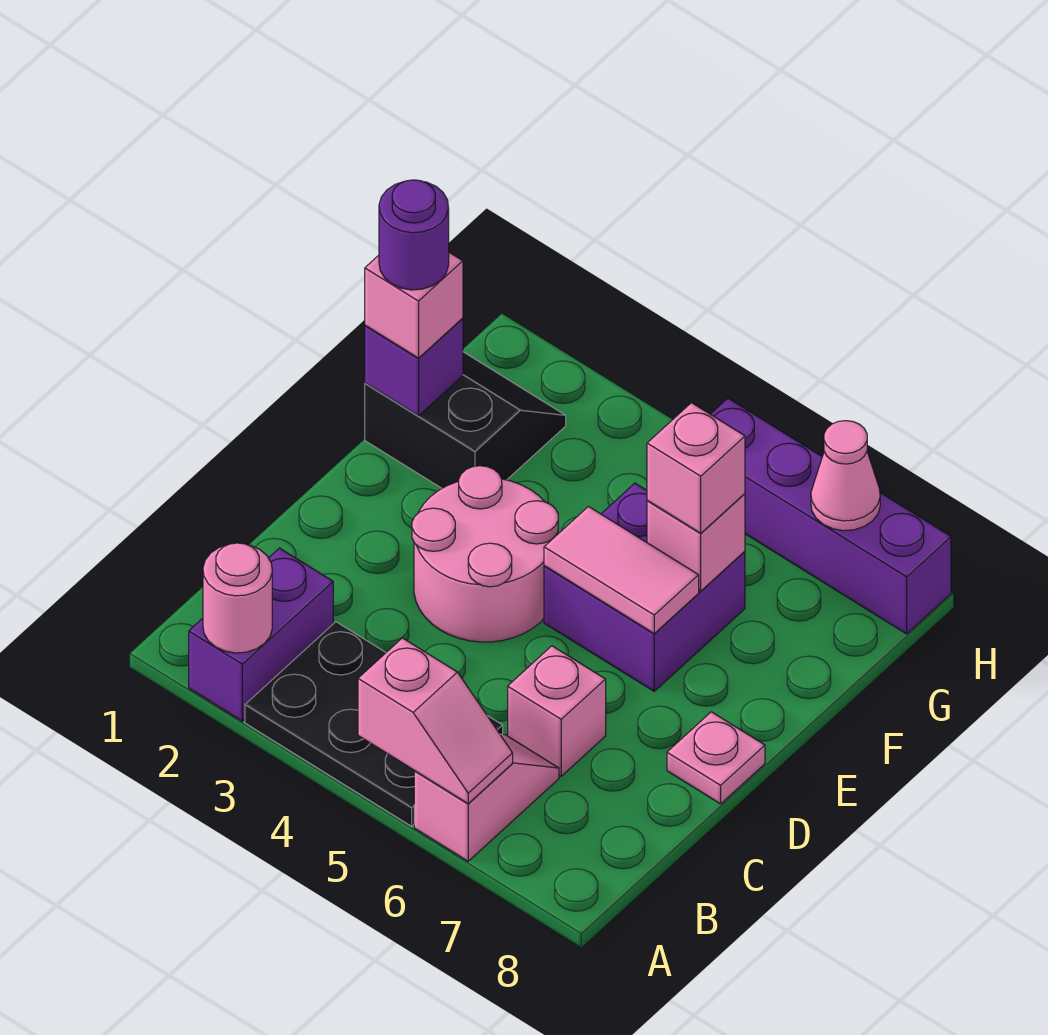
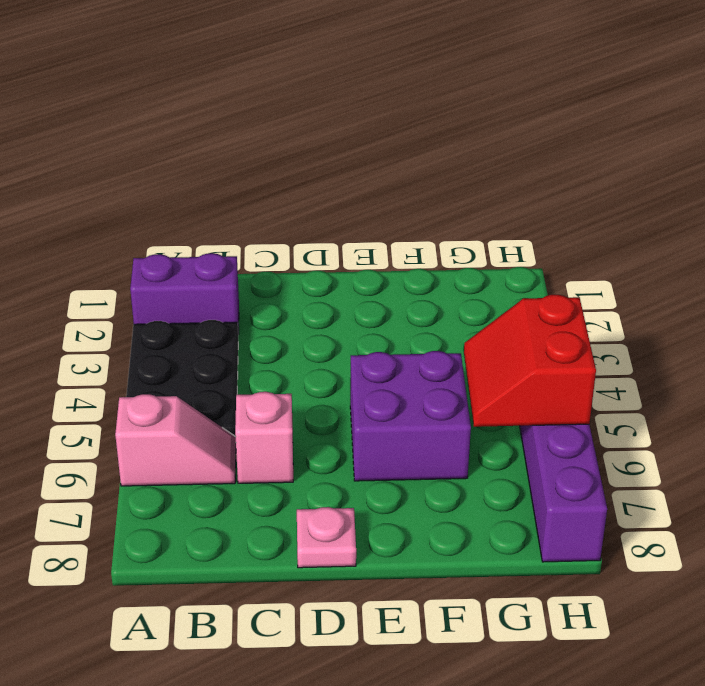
red 2x2 slope [464,295,596,427] -> none
none -> pink 2x2 round brick [412,466,558,642]
none -> black 2x2 slope [365,352,566,488]
none -> pink 1x1 round brick [203,543,272,653]

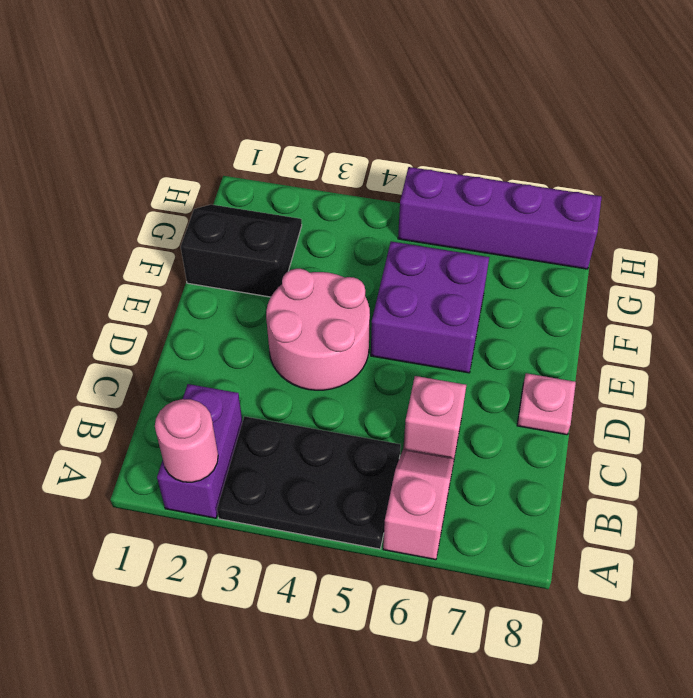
none -> pink 1x2 slope [358,638,513,804]
none -> pink 1x2 tile [544,507,699,633]
none -> purple 1x1 brick [365,318,463,416]

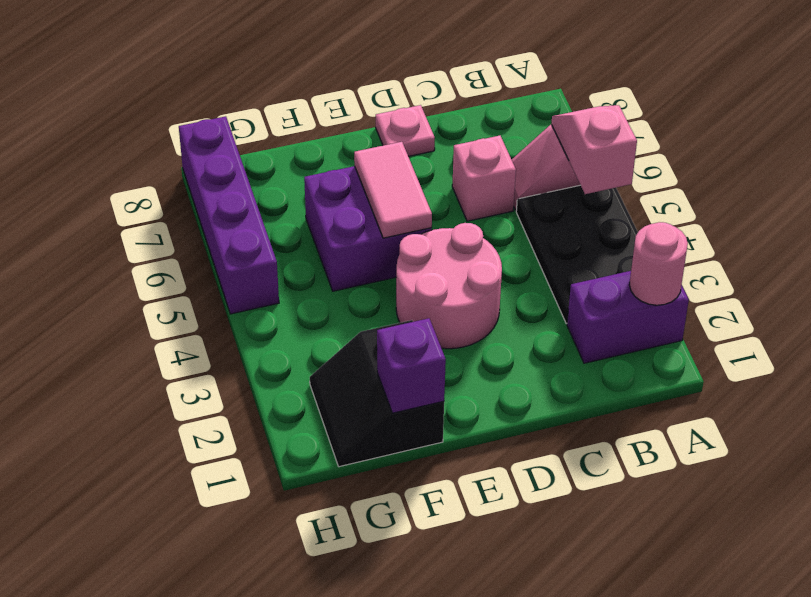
none -> pink 1x1 brick [647,494,745,591]
none -> pink 1x1 cone [811,421,880,531]
none -> pink 1x1 brick [365,252,463,358]

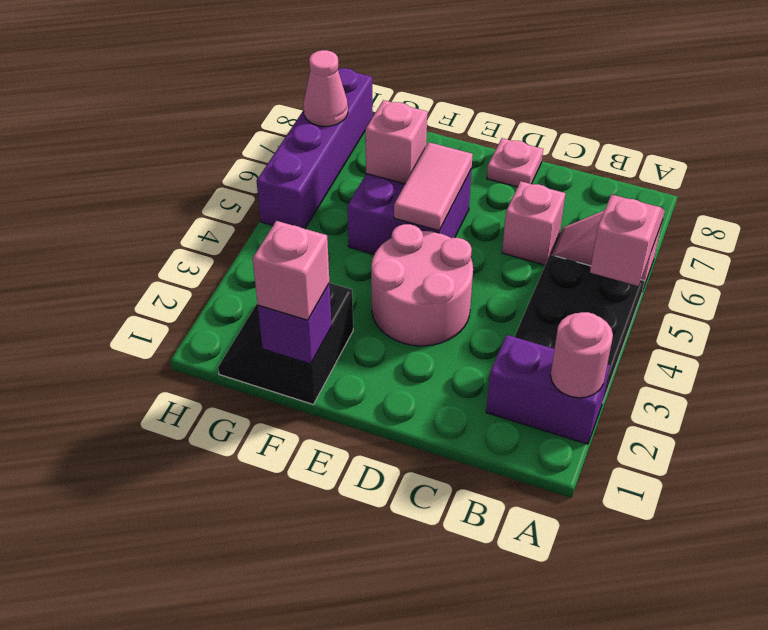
none -> pink 1x1 brick [647,403,745,533]
none -> purple 1x1 round brick [379,180,449,290]

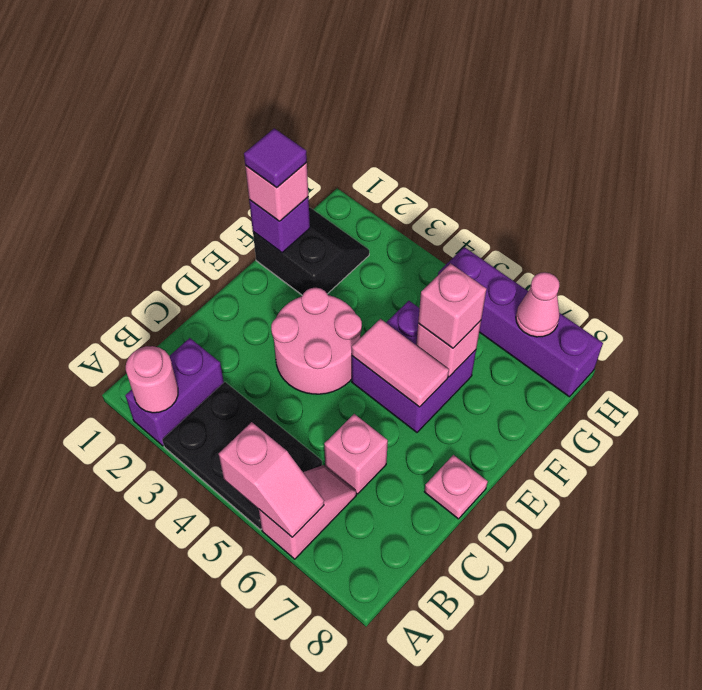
purple 1x1 tile [244,128,307,188] -> purple 1x1 round brick [379,180,449,290]

